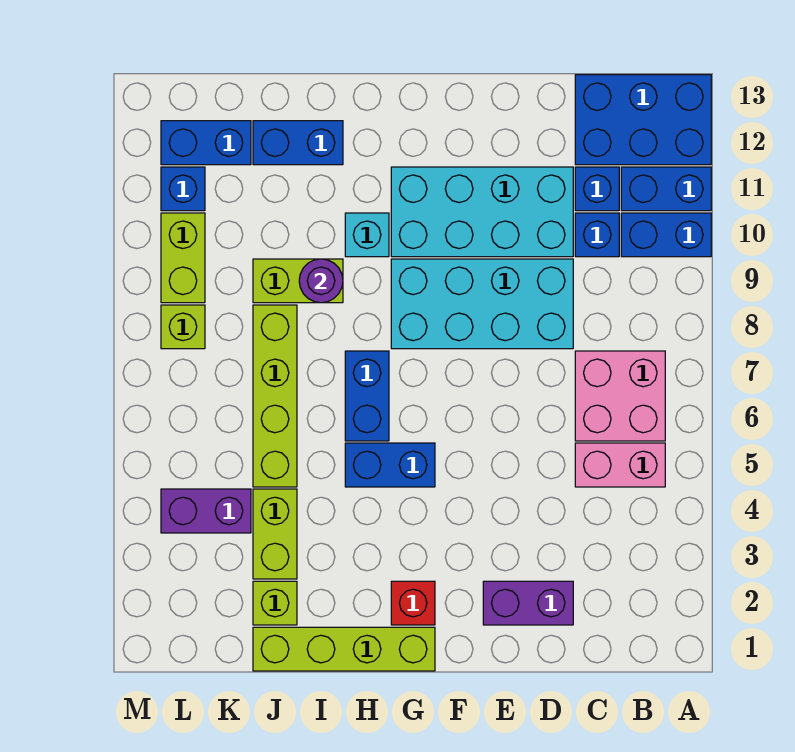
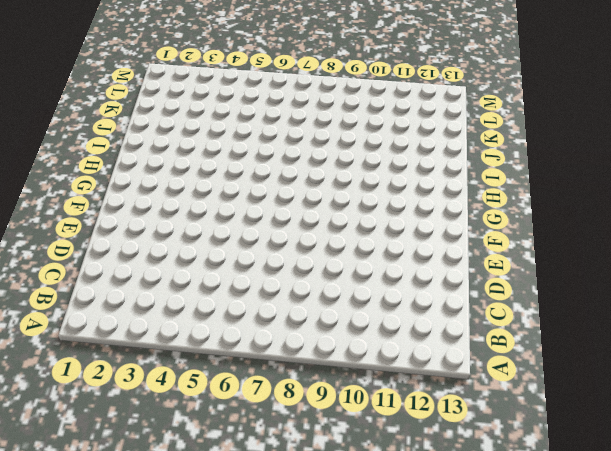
none -> blue 1x2 brick [621,213,711,257]
none -> blue 1x2 brick [621,167,711,211]
none -> blue 2x3 brick [575,75,711,165]

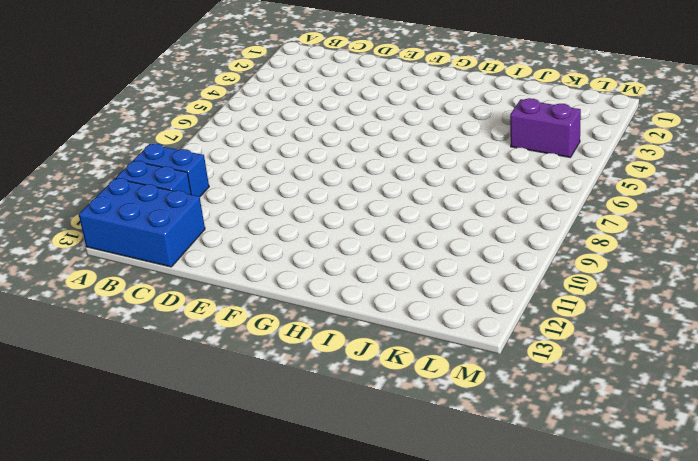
none -> pink 1x2 brick [575,443,665,487]
none -> pink 2x2 brick [575,351,665,441]
none -> blue 1x1 brick [575,213,619,257]

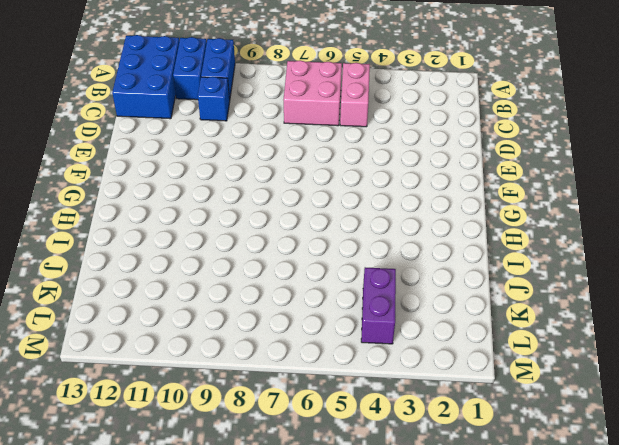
none -> blue 1x1 brick [575,167,619,211]
none -> purple 1x2 brick [483,581,573,625]
none -> cyan 2x4 brick [391,259,573,349]

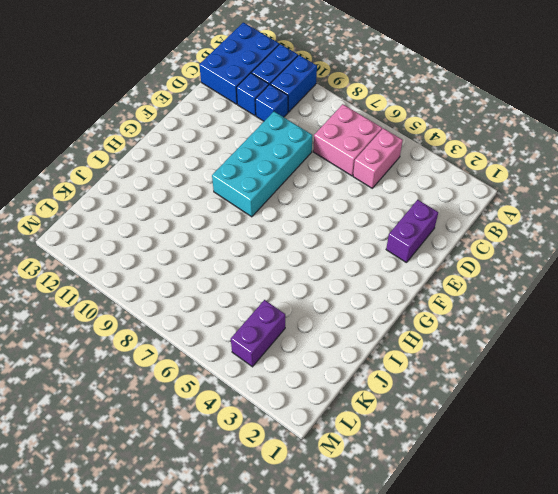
none -> cyan 2x4 brick [391,167,573,257]
none -> lime 1x4 brick [253,627,435,671]
none -> red 1x1 brick [391,581,435,625]

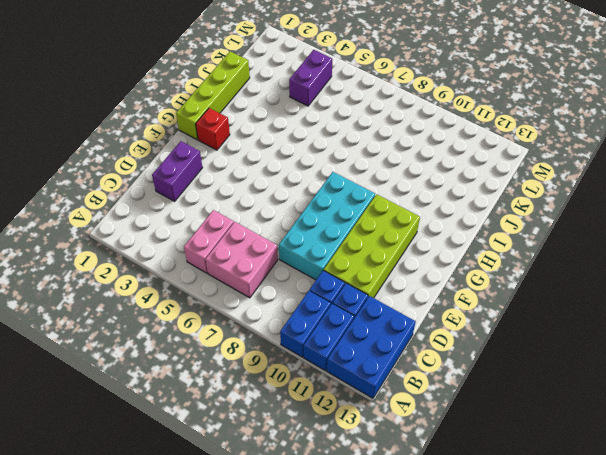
lime 2x4 brick [324,194,420,298] -> cyan 2x4 brick [391,167,573,257]
none -> blue 1x2 brick [345,443,435,487]
none -> blue 1x2 brick [345,351,389,441]
none -> cyan 1x1 brick [345,213,389,257]

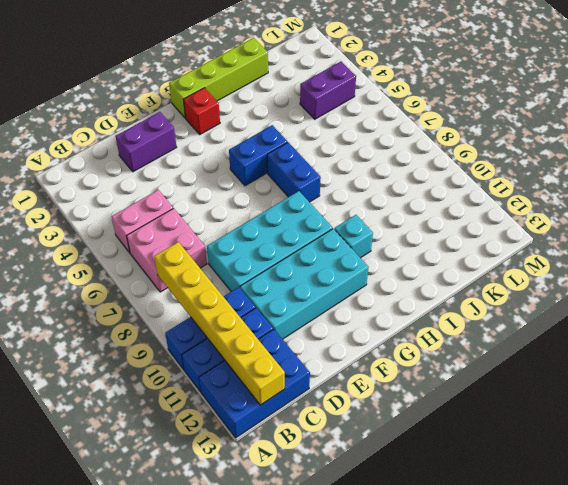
yellow 1x6 brick [154,242,285,405] -> none
none -> lime 1x2 brick [253,259,343,303]
none -> blue 1x2 brick [253,121,343,165]
none -> lime 1x1 brick [253,581,297,625]

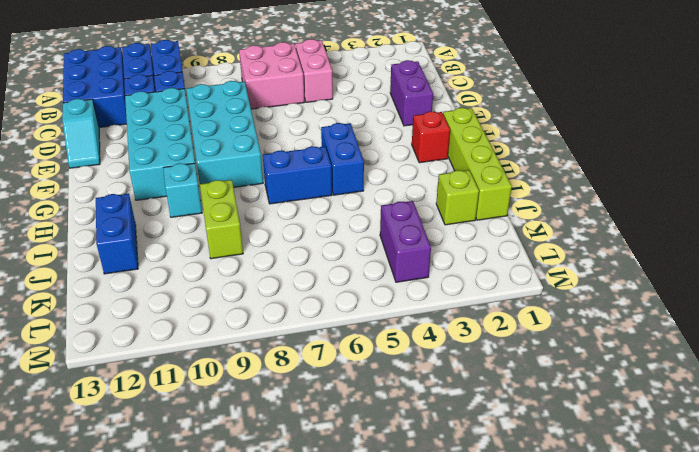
cyan 1x2 slope [62,99,100,168] -> none
none -> lime 1x2 brick [253,489,297,579]
none -> lime 1x4 brick [253,305,297,487]
none -> blue 1x2 brick [161,121,251,165]

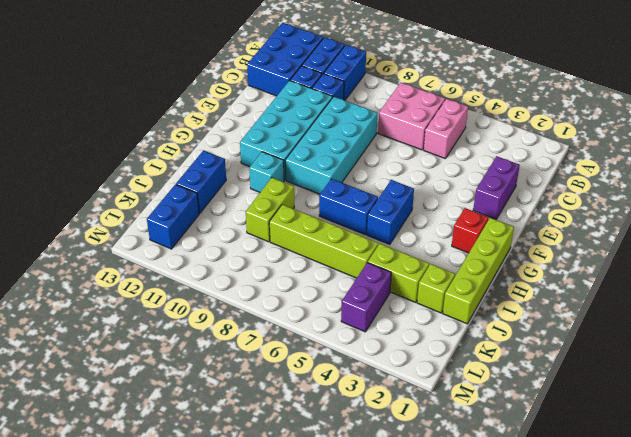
none -> lime 1x1 brick [161,305,205,349]
none -> lime 1x2 brick [161,213,205,303]
none -> blue 1x1 brick [161,167,205,211]

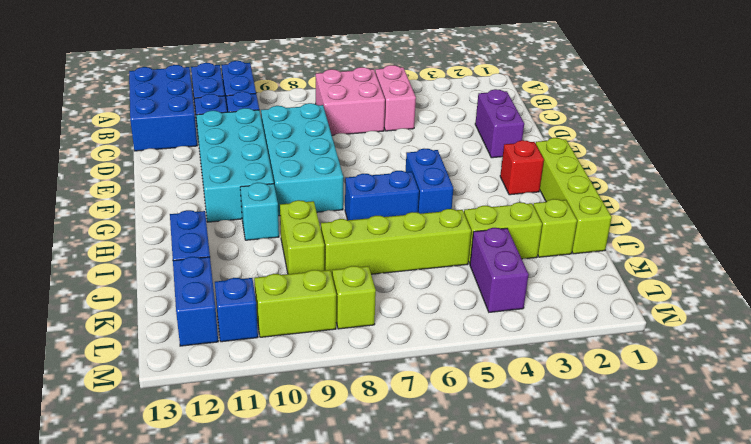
none -> purple 1x1 round brick [299,259,343,303]

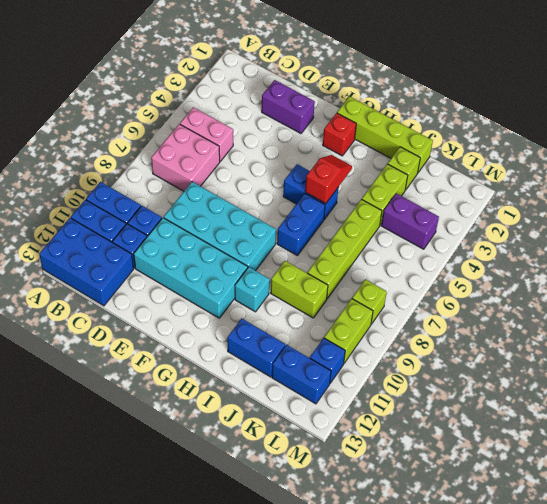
red 1x2 slope [305,155,352,204] -> none
none -> purple 1x1 round brick [299,259,343,303]

